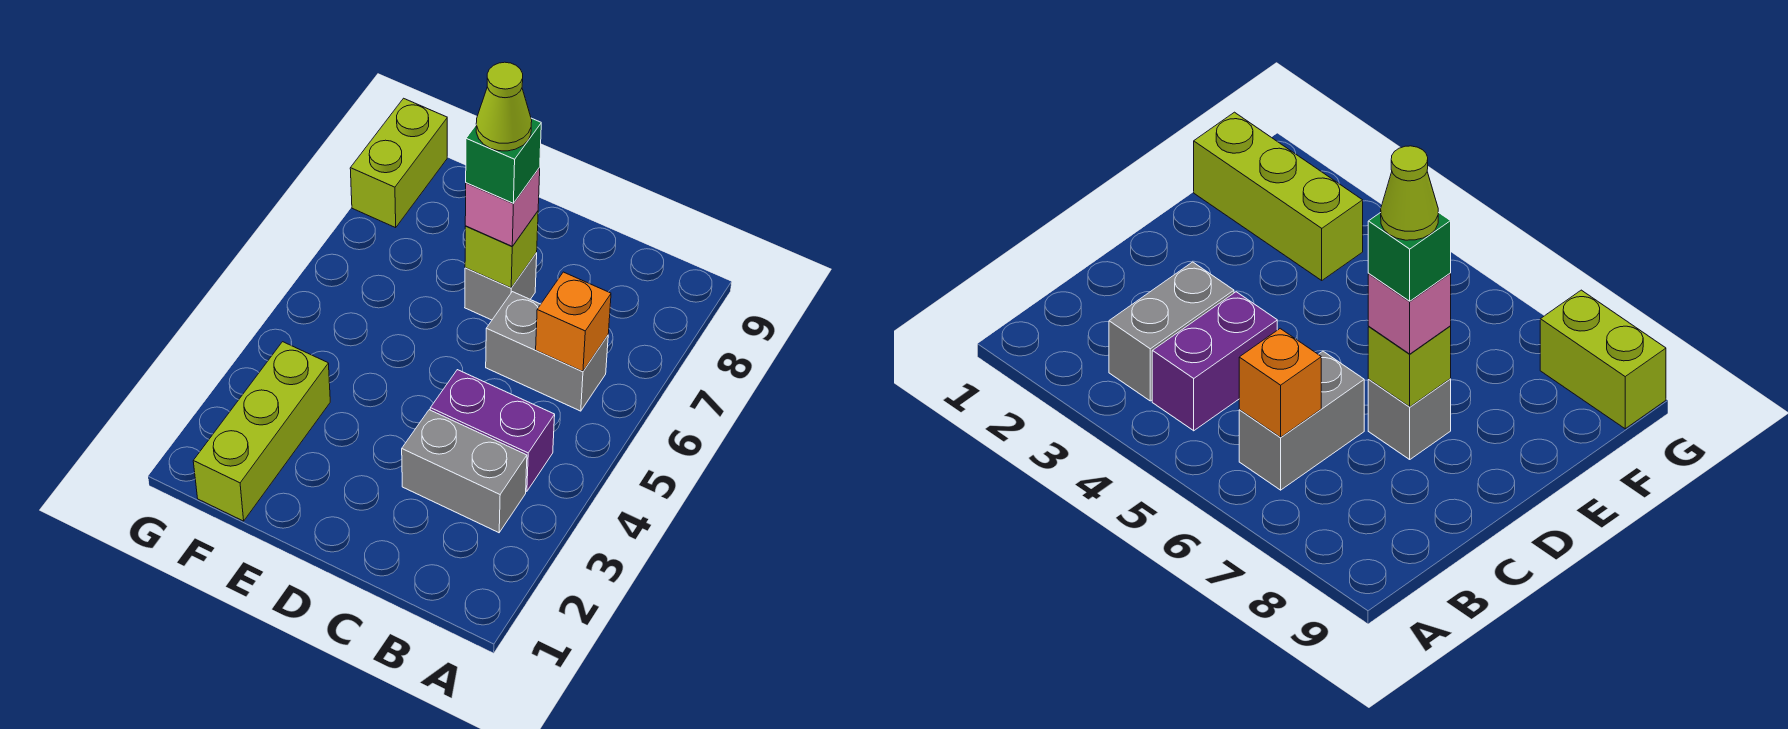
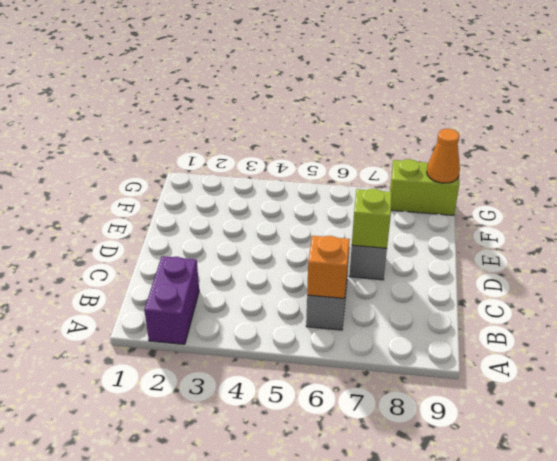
purple 1x2 brick [144,256,199,344] -> purple 1x2 brick moved to [430,370,555,491]
orange 1x1 cone [427,129,460,183] -> none
none -> grey 1x2 brick [402,410,527,533]
none -> lime 1x3 brick [193,342,330,521]

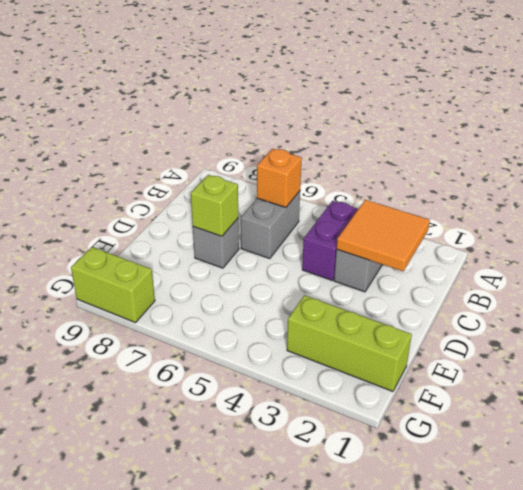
orange 2x2 tile [337,200,430,271] -> none
none -> pink 1x1 brick [465,168,540,246]
none -> green 1x1 brick [466,118,541,203]

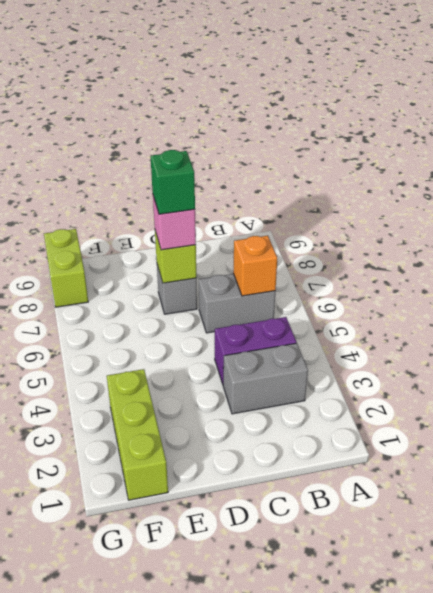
none -> lime 1x1 cone [476,62,532,151]

